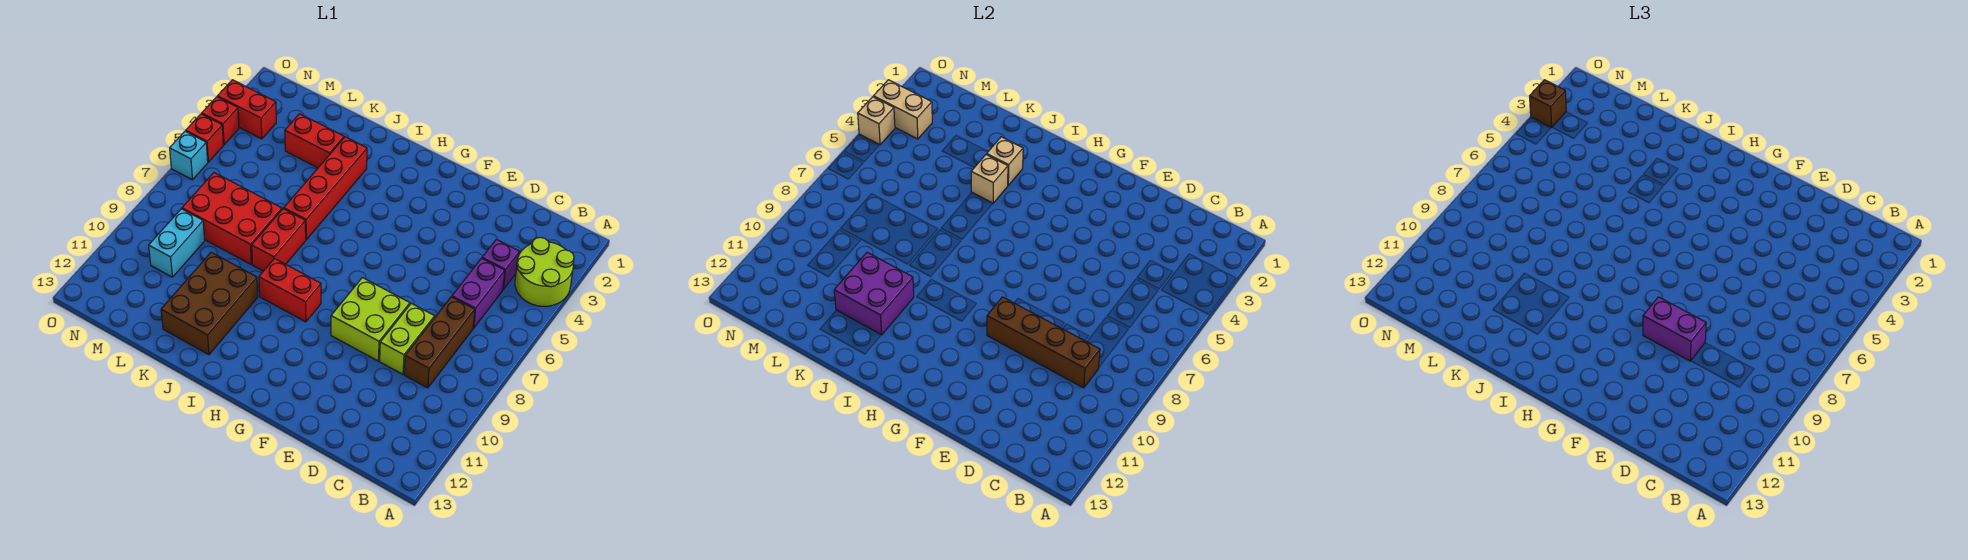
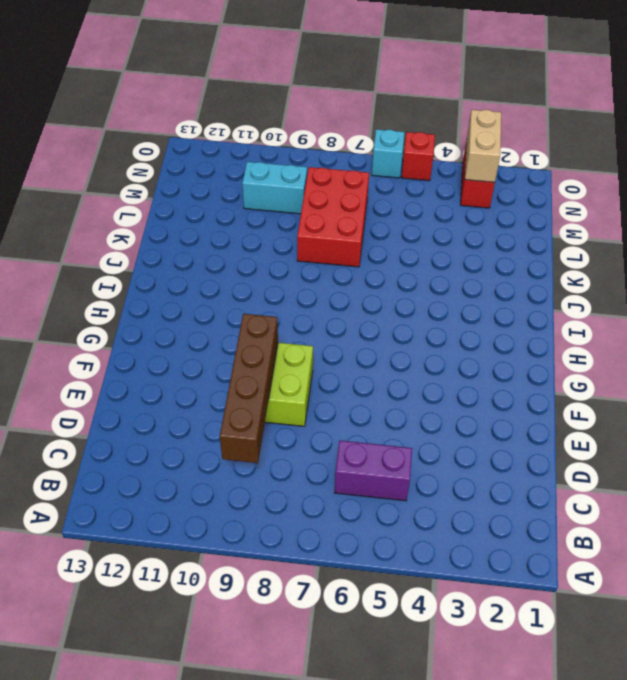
none -> lime 2x2 round brick [515,237,574,306]
none -> purple 1x1 brick [482,239,520,289]
none -> brown 1x3 brick [404,297,475,388]

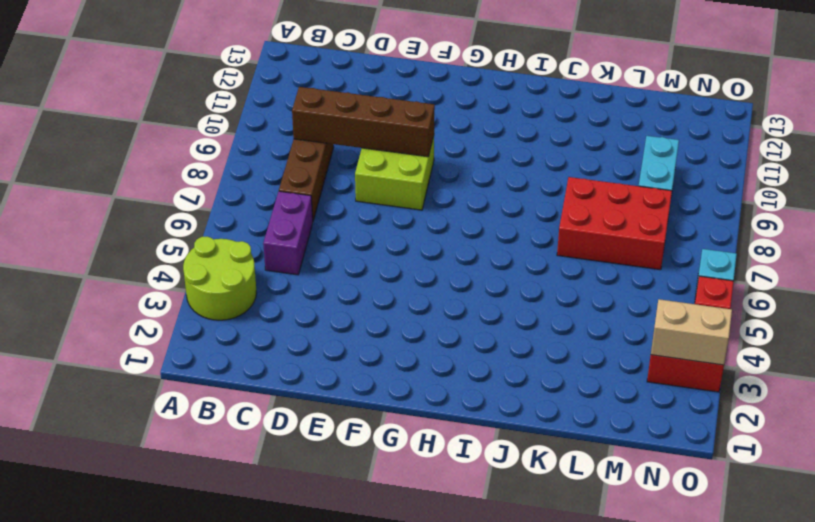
none -> purple 1x1 brick [482,239,520,289]
none -> lime 1x2 brick [380,304,435,374]
none -> red 1x2 brick [259,259,321,322]

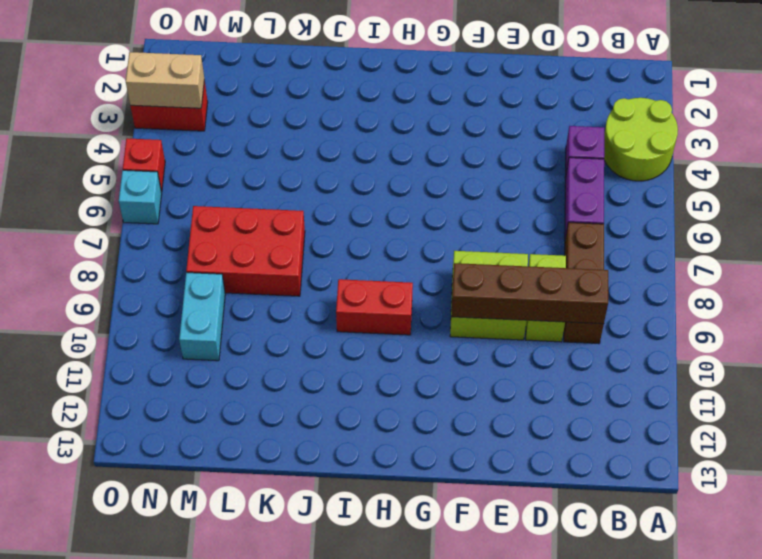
none -> red 1x4 brick [284,137,367,240]
none -> red 1x2 brick [252,209,306,271]
none -> brown 2x3 brick [161,252,258,355]

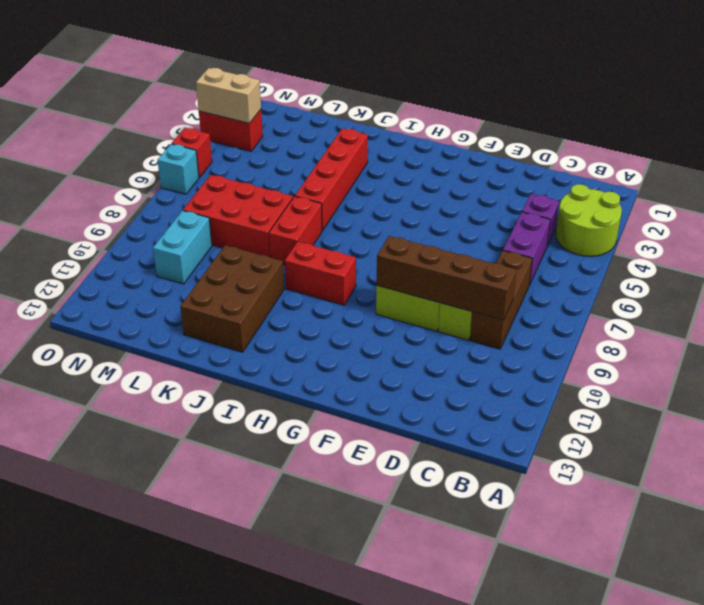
none -> red 1x2 brick [285,114,344,168]
none -> red 1x1 brick [202,97,239,145]
none -> tan 1x1 brick [987,137,1023,185]

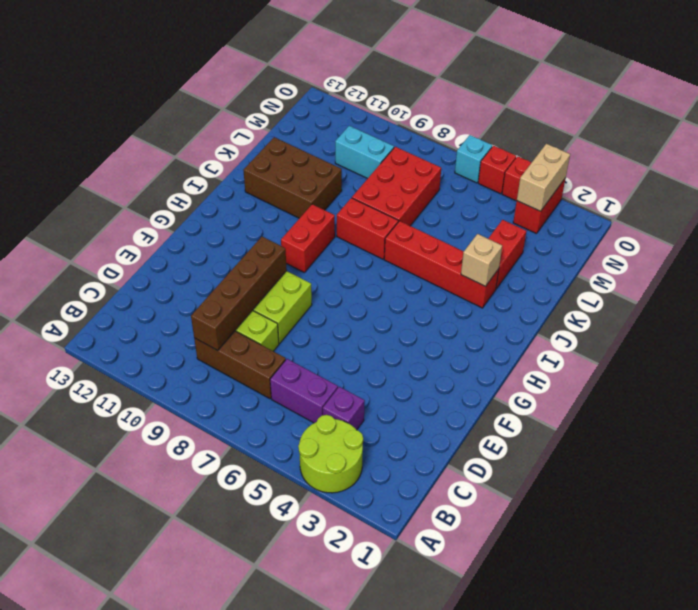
none -> tan 1x1 brick [971,155,1008,203]
none -> purple 2x2 brick [834,252,914,335]
none -> tan 1x1 brick [858,97,895,145]

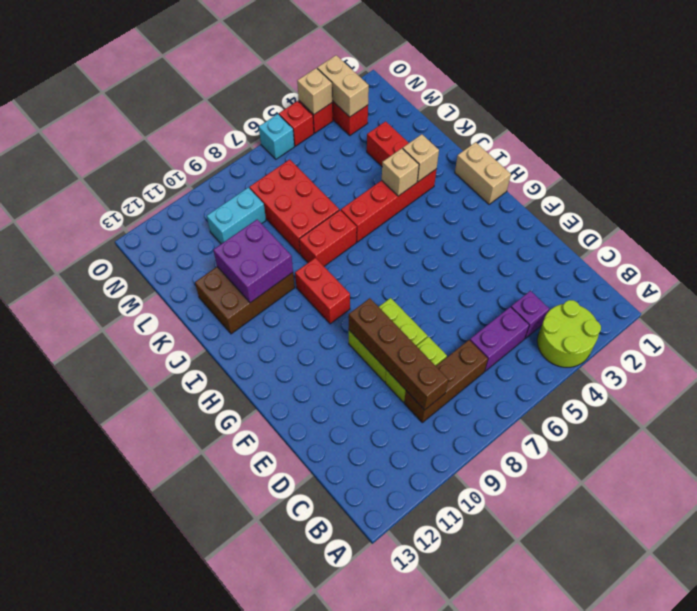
tan 1x2 brick [455,142,511,204] -> none
none -> purple 1x2 brick [1643,297,1706,361]
none -> brown 1x1 brick [1530,80,1566,127]

